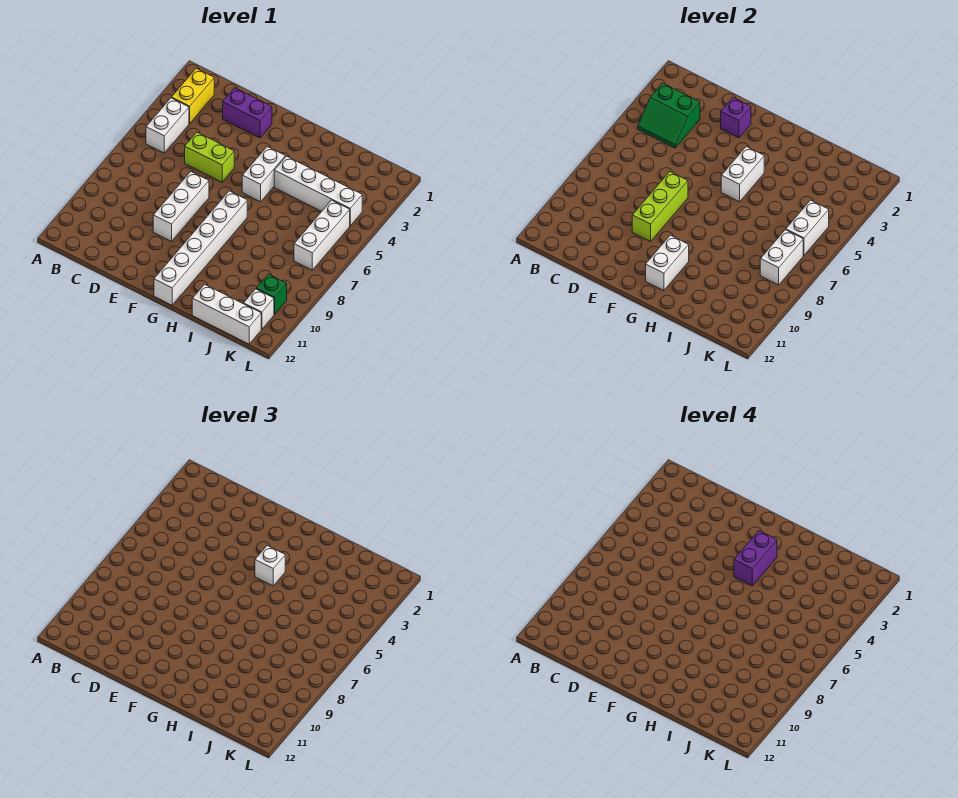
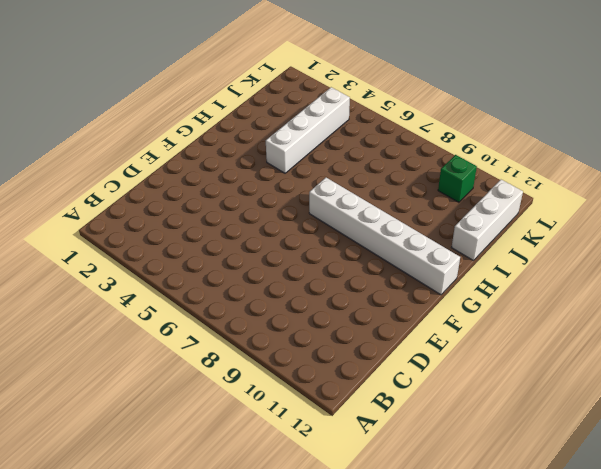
none -> yellow 1x2 brick [171,68,214,124]
none -> white 1x2 brick [146,98,189,153]
none -> purple 1x2 brick [223,88,272,138]

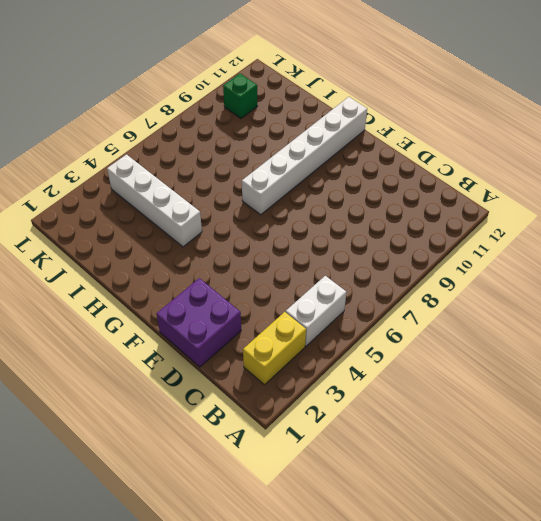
purple 2x2 brick [157,278,241,367] -> purple 1x2 brick [223,88,272,138]
none -> lime 1x2 brick [185,132,234,182]
none -> white 1x3 brick [153,171,209,242]
none -> white 1x2 brick [242,147,285,202]

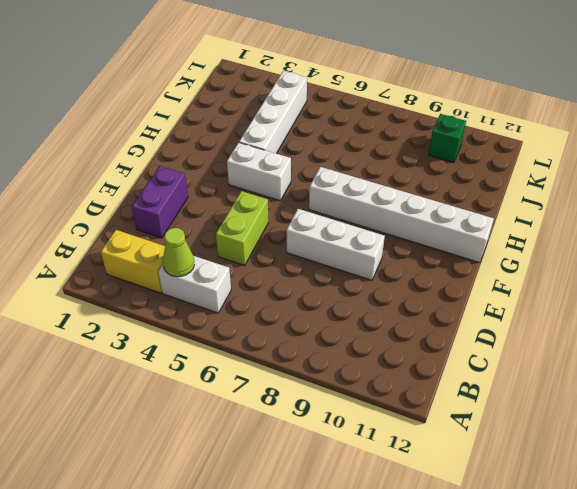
lime 1x1 cone [163,228,194,277] -> green 2x2 slope [638,83,700,148]
none -> white 1x3 brick [192,284,261,344]
none -> white 1x3 brick [294,200,350,270]
none -> white 1x1 brick [244,289,274,329]

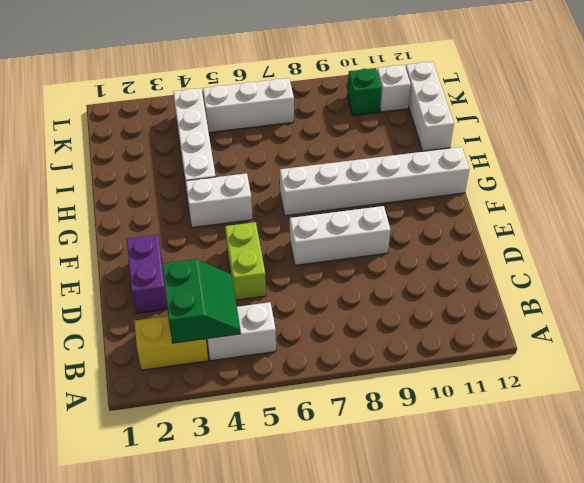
none -> purple 1x1 brick [721,98,751,138]
none -> lime 1x3 brick [632,171,688,242]
none -> white 1x2 brick [721,147,764,202]

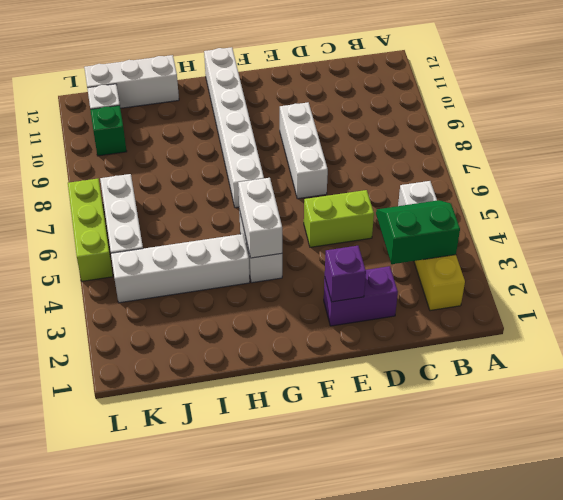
lime 1x3 brick [68,179,113,281] -> lime 1x3 brick moved to [632,171,688,242]
none -> white 1x2 brick [646,235,689,291]
none -> white 1x2 brick [786,200,829,255]
none -> white 1x2 brick [760,230,803,285]

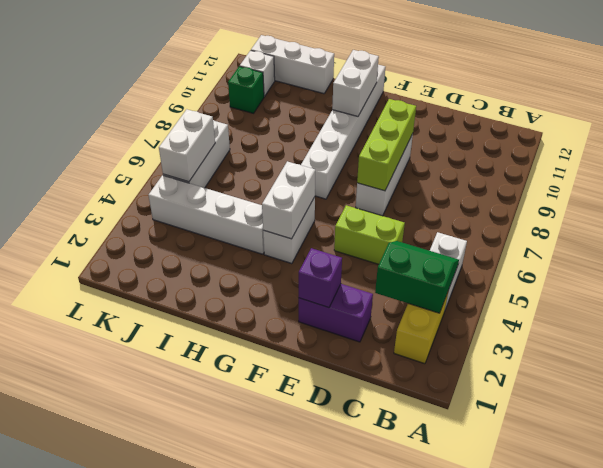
none -> white 1x2 brick [760,230,803,285]
none -> white 1x1 brick [255,546,285,586]
none -> purple 1x2 brick [734,531,777,586]

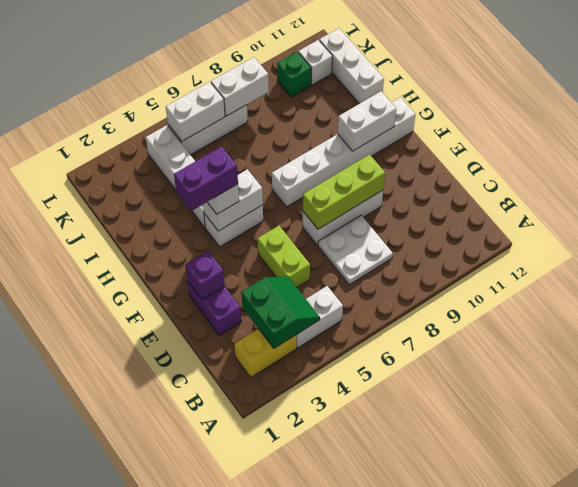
white 2x2 plate [318,215,393,285] -> none

